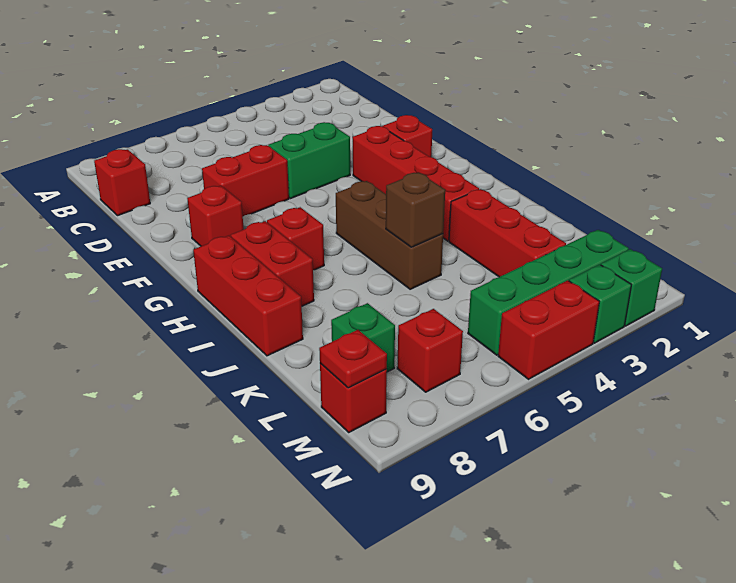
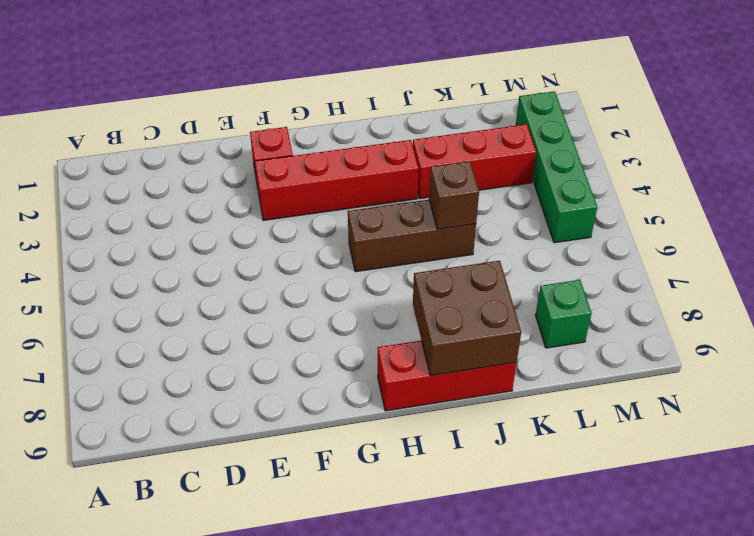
brown 2x2 brick [413,261,521,376] -> none
none -> red 1x1 brick [94,149,150,216]
none -> green 1x2 brick [268,122,350,198]
none -> red 1x2 brick [202,145,289,216]

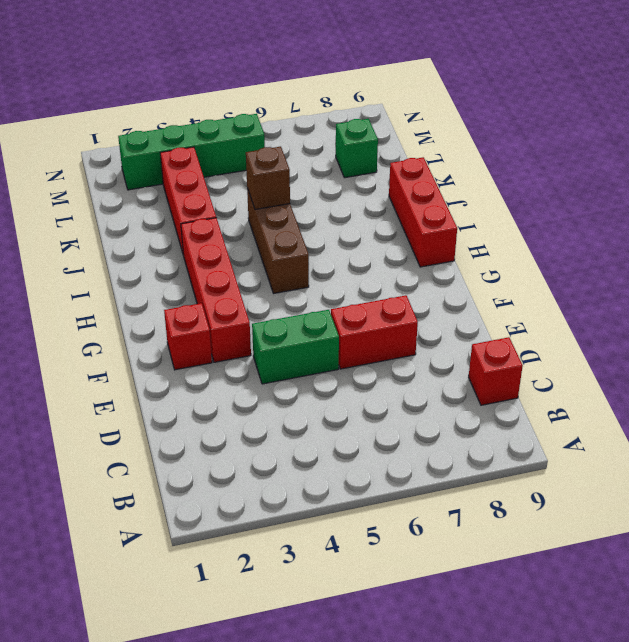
none -> red 1x1 brick [187,186,244,246]
none -> red 1x1 brick [267,207,324,270]
none -> red 1x2 brick [231,221,314,306]

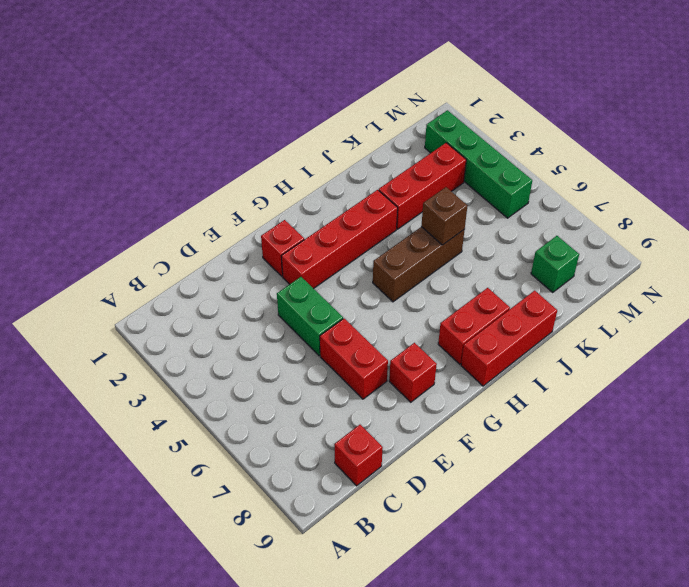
none -> red 1x1 brick [267,207,324,270]
none -> red 1x1 brick [397,309,463,392]
none -> red 1x1 brick [320,363,387,432]

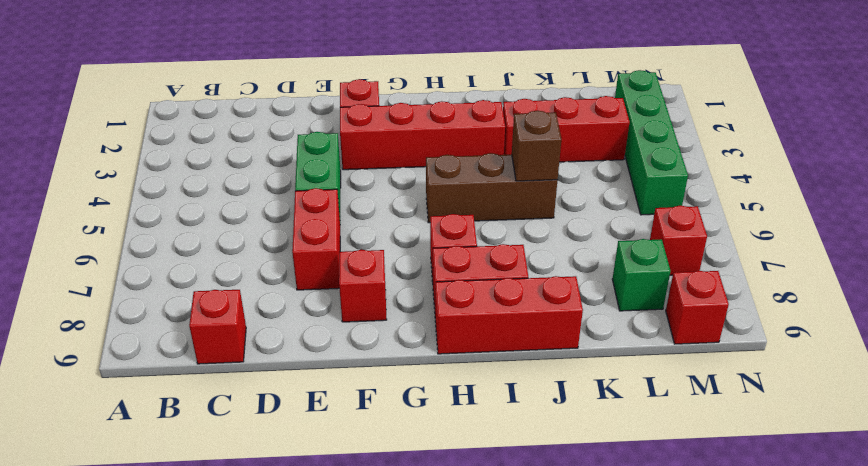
none -> green 1x1 brick [601,249,662,326]
none -> green 1x1 brick [569,264,631,343]
none -> red 1x2 brick [498,280,599,379]

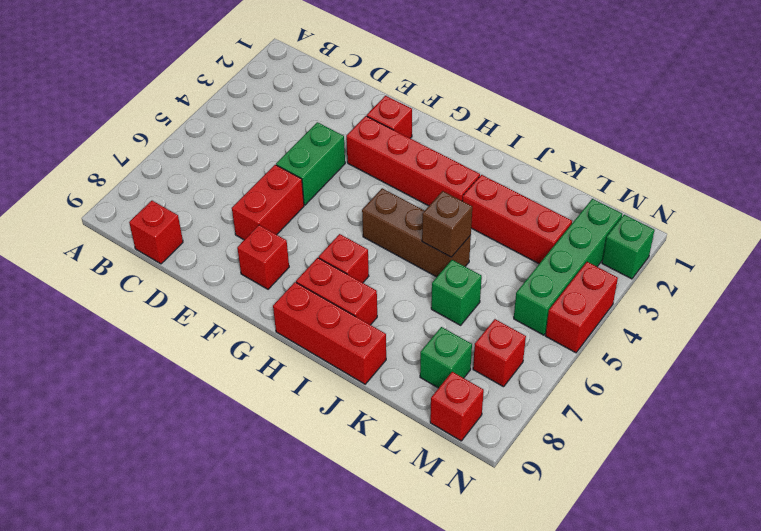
green 1x1 brick [431,260,482,325] -> green 1x1 brick moved to [569,264,631,343]
none -> red 1x1 plate [319,330,387,388]

